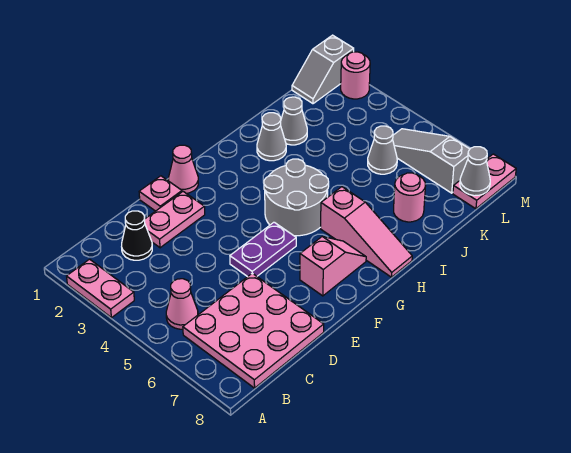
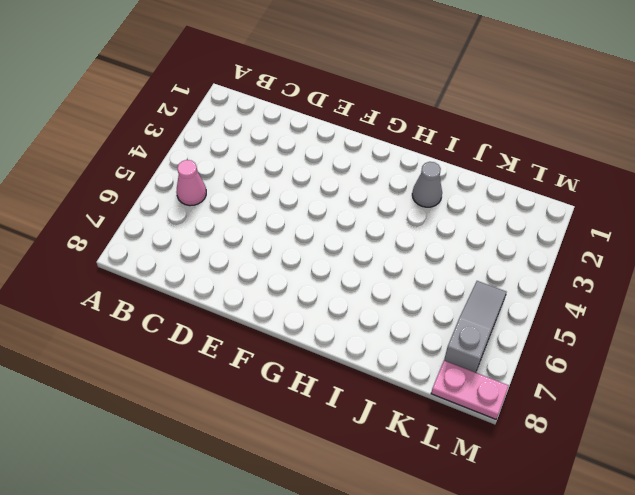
none -> pink 1x2 plate [67,259,134,318]
none -> pink 3x3 plate [183,273,324,388]
none -> black 1x1 cone [122,211,152,260]

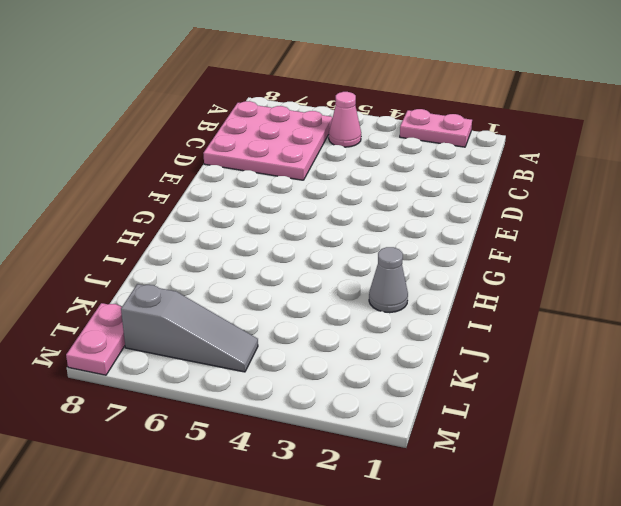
none -> black 1x1 cone [122,211,152,260]
none -> pink 1x2 plate [145,192,205,248]
none -> pink 1x1 plate [139,176,182,211]

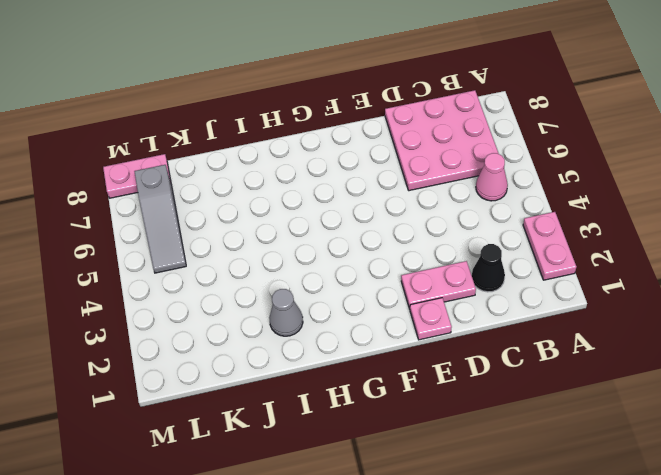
none -> purple 1x2 plate [230,222,296,277]
none -> pink 1x1 cone [169,145,198,194]
none -> pink 1x2 slope [300,237,366,296]

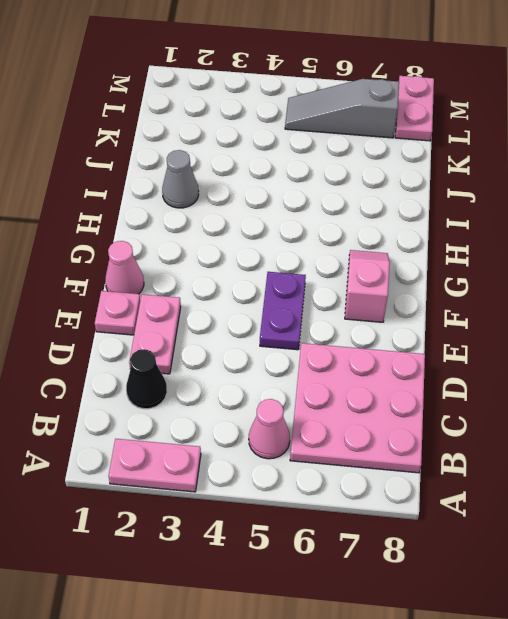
none -> grey 2x2 round brick [264,159,329,236]
none -> pink 1x3 slope [321,187,412,277]
none -> grey 1x1 cone [281,97,307,145]

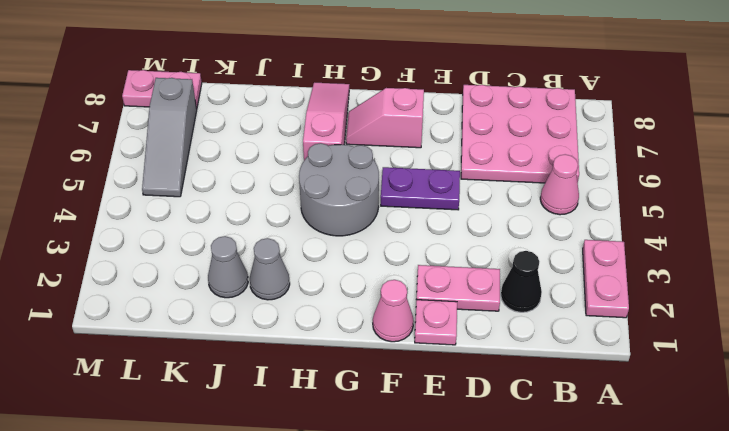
none -> pink 1x1 round brick [394,173,426,222]
none -> grey 1x1 cone [368,126,397,174]
none -> grey 1x2 slope [292,35,354,104]

